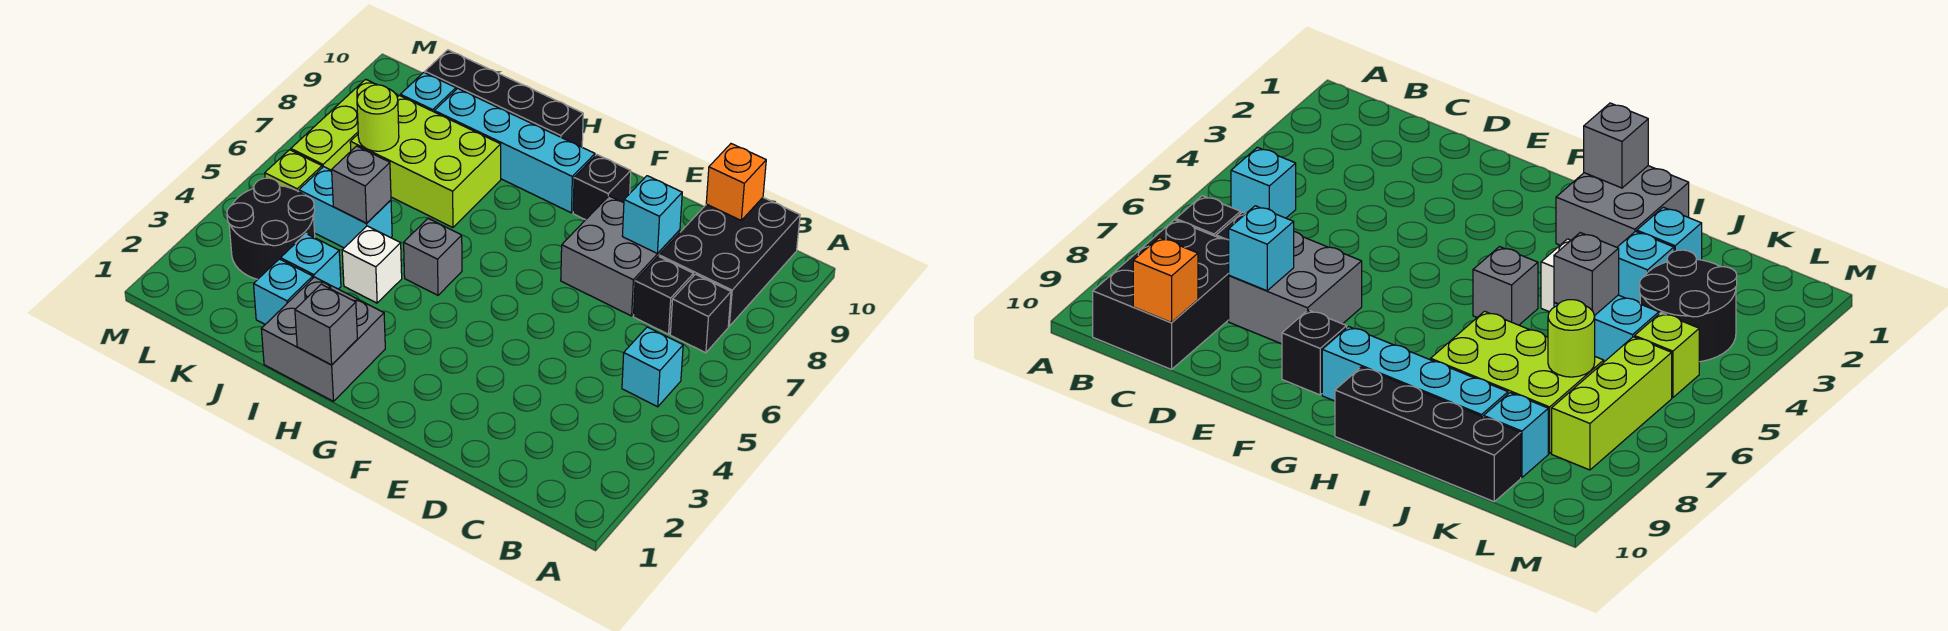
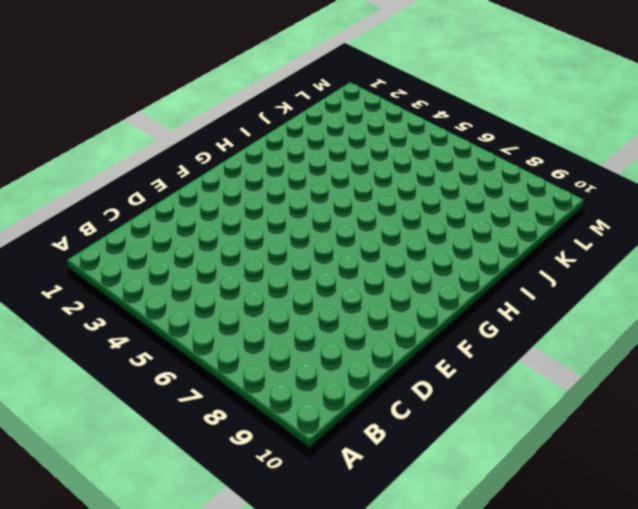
none -> cyan 1x1 brick [622,327,683,407]
none -> black 1x1 brick [670,274,731,353]
none -> black 2x3 brick [659,198,800,326]

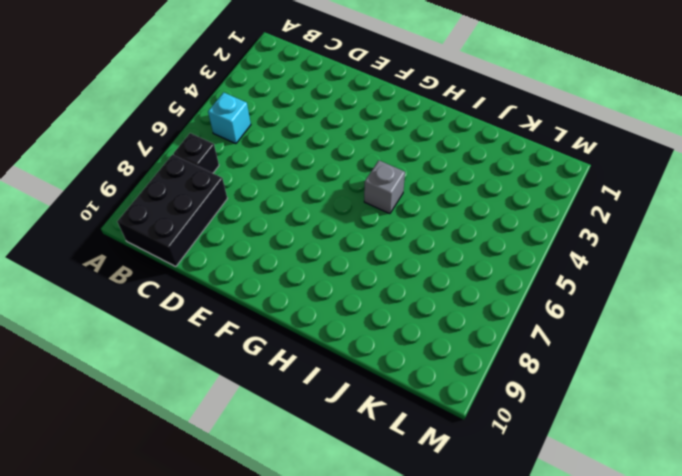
none -> black 1x1 brick [633,256,693,334]
none -> grey 2x2 brick [561,196,680,316]
none -> black 1x1 brick [573,155,631,220]

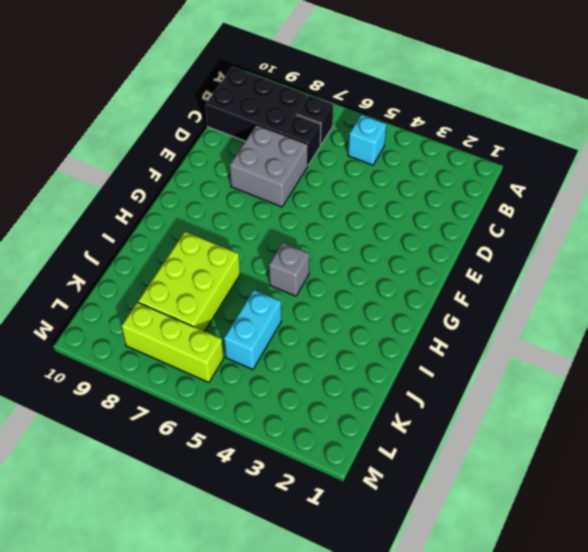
none -> black 1x1 brick [573,155,631,220]
none -> cyan 1x4 brick [434,89,595,213]
none -> grey 2x2 brick [261,277,385,401]

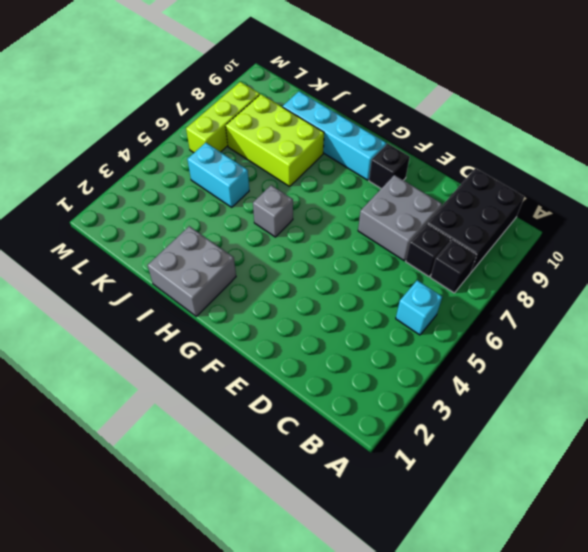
none -> black 1x4 brick [425,50,583,147]
none -> white 1x1 brick [342,226,402,303]
none -> cyan 1x1 brick [254,259,313,324]

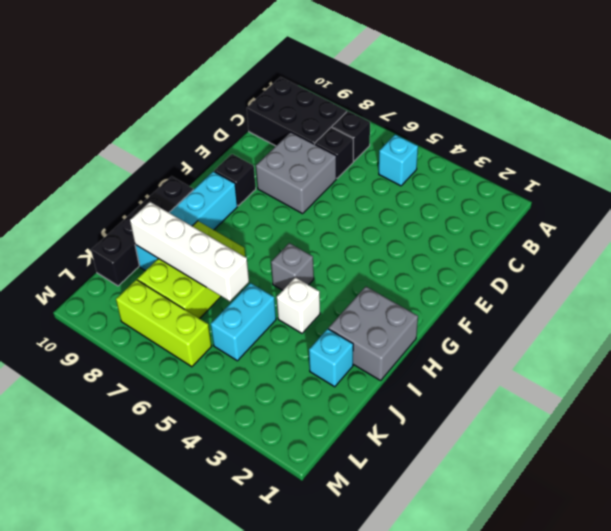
white 1x4 brick [130,202,249,301] -> none
none -> cyan 1x1 brick [281,234,341,289]
none -> black 2x2 round brick [227,178,315,279]
none -> cyan 1x1 brick [400,72,456,112]

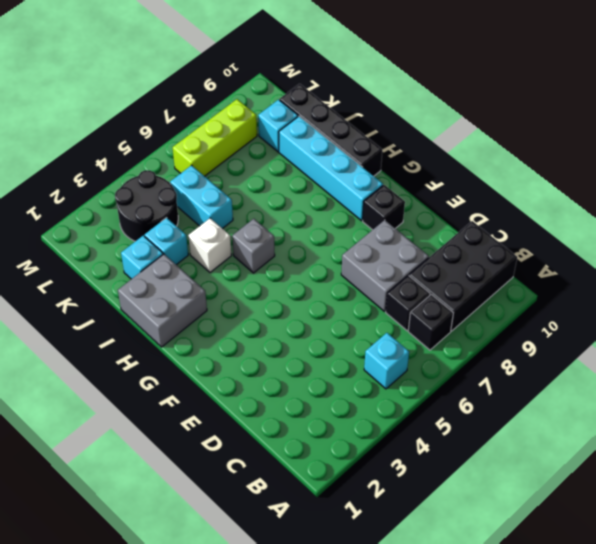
none -> lime 2x3 brick [350,95,501,227]
none -> lime 1x1 brick [265,150,322,192]
none -> orange 1x1 brick [706,144,766,220]

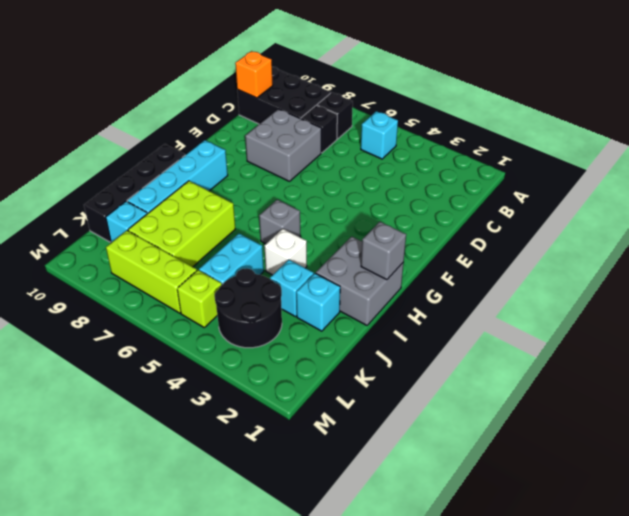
none -> black 1x1 brick [573,155,631,220]
none -> cyan 1x1 brick [622,176,682,253]
none -> grey 1x1 brick [332,146,391,223]

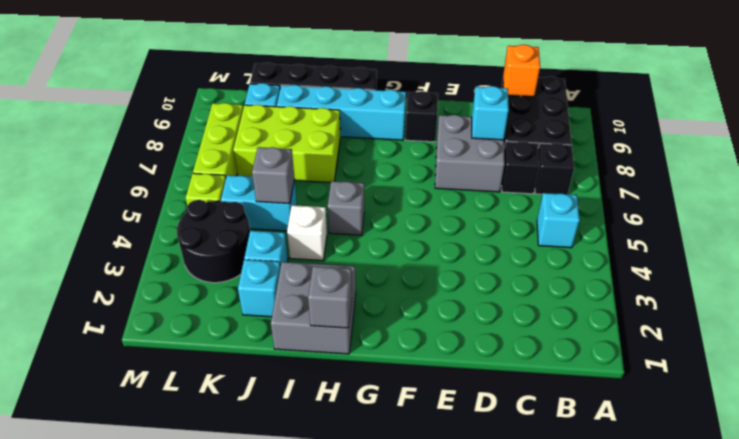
none -> lime 1x1 round brick [357,85,399,151]

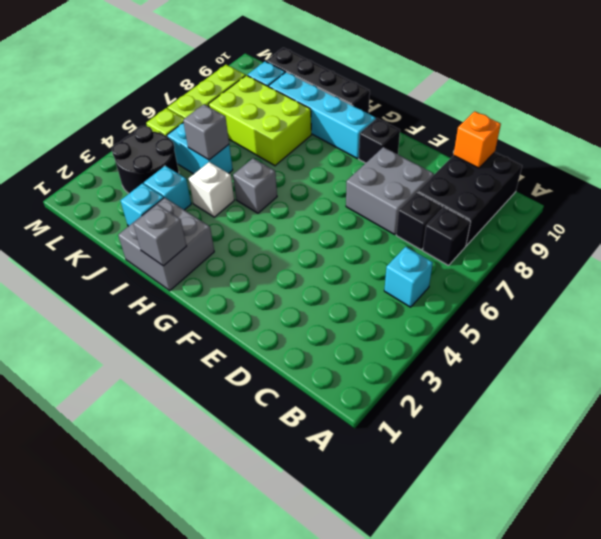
none -> cyan 1x1 brick [622,176,682,253]
none -> lime 1x1 round brick [357,85,399,151]

